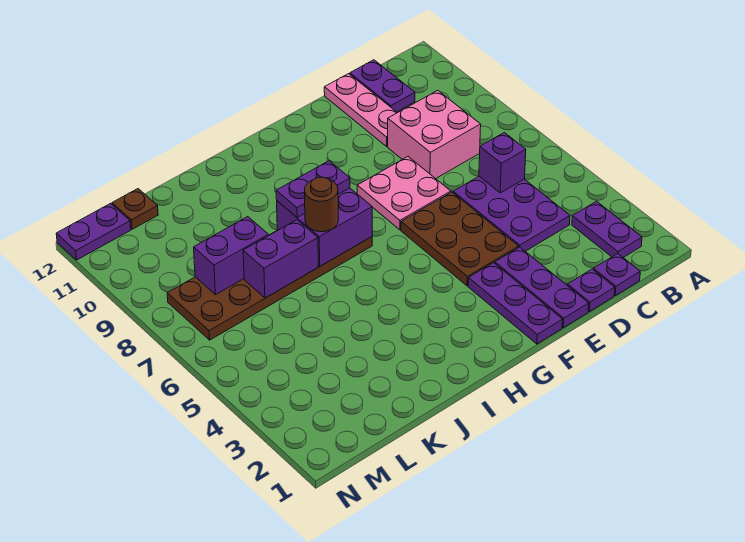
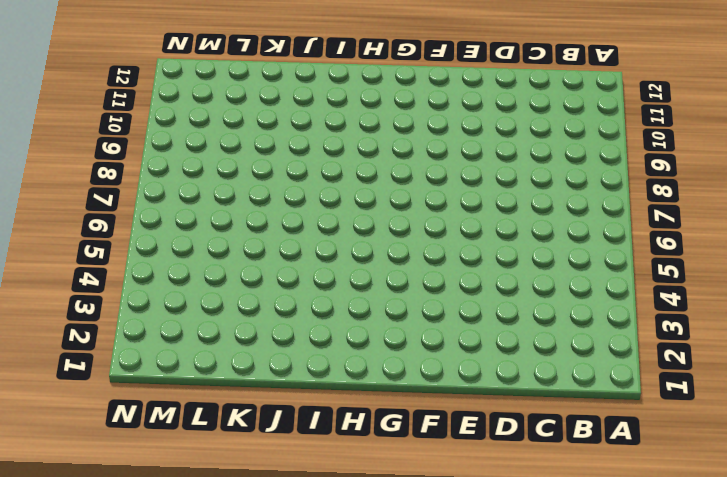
none -> purple 1x2 plate [572,201,642,258]
none -> purple 1x1 plate [593,254,640,296]
none -> purple 2x3 plate [453,176,570,251]

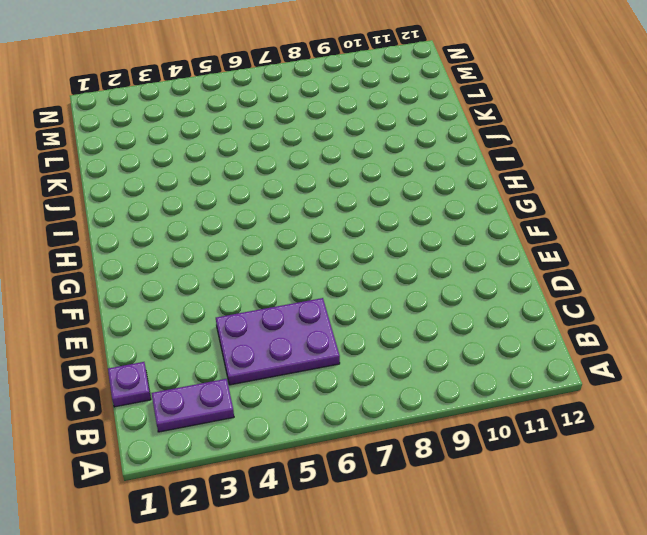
none -> pink 2x2 brick [388,90,481,179]
none -> purple 1x2 plate [350,60,415,112]
none -> purple 1x1 plate [567,269,615,312]

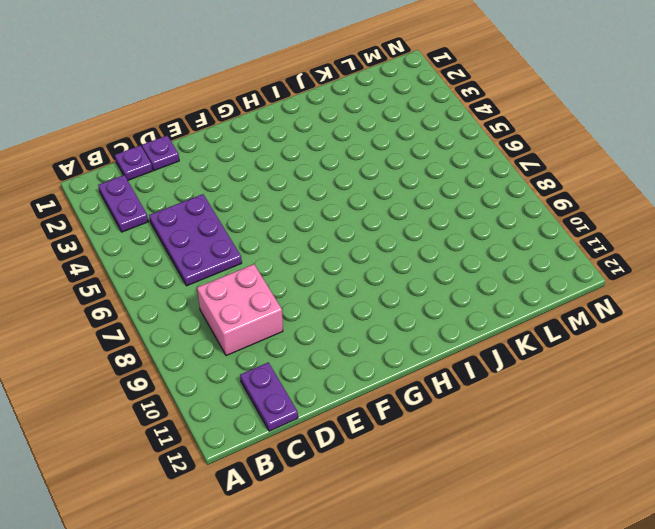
none -> pink 1x3 plate [324,74,397,146]
none -> purple 1x3 plate [495,247,589,328]
none -> brown 2x3 plate [401,192,519,286]

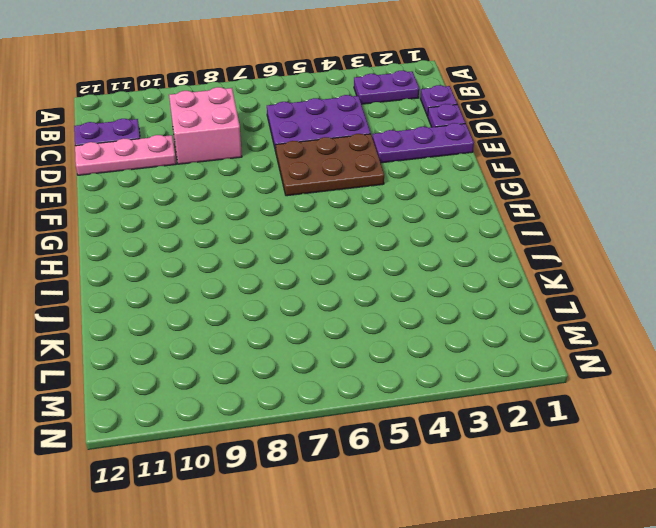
none -> pink 2x2 plate [357,157,451,230]
none -> purple 1x3 plate [468,263,563,344]
none -> brown 2x6 plate [167,230,372,340]

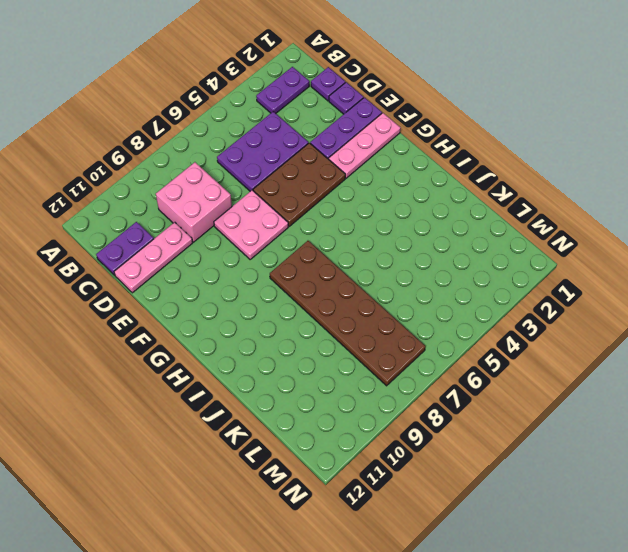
pink 1x3 plate [329,113,400,178] -> purple 1x3 plate [468,263,563,344]
none -> brown 1x1 plate [112,189,158,229]
none -> purple 1x2 plate [56,203,131,260]
none -> purple 1x1 brick [479,132,526,193]

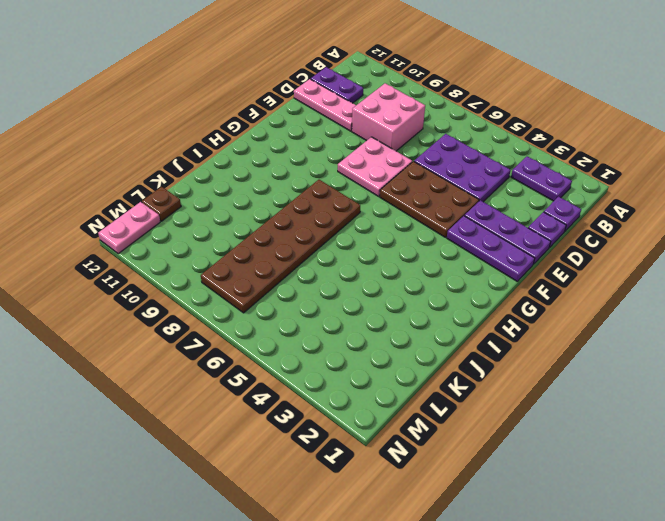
pink 1x2 plate [98,202,160,254] -> purple 1x2 plate [56,203,131,260]
none -> purple 1x1 brick [479,132,526,193]
none -> purple 2x2 brick [277,188,372,266]
none -> purple 1x2 brick [243,220,318,298]

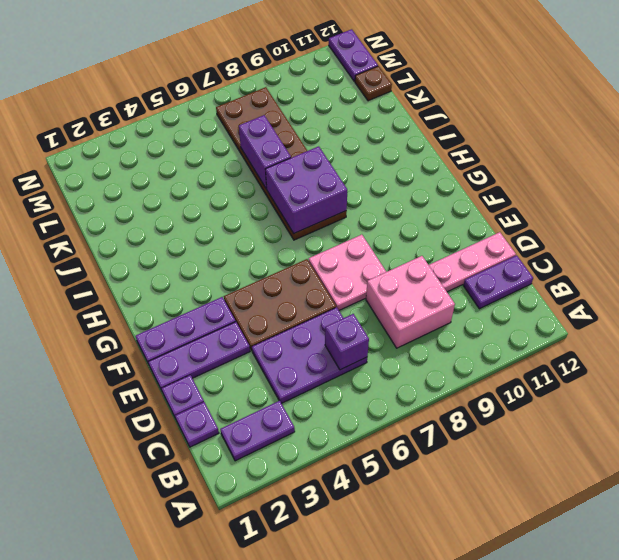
none -> purple 1x2 brick [194,217,269,295]
none -> purple 1x2 plate [276,161,350,217]
none -> brown 1x1 round brick [304,177,338,232]

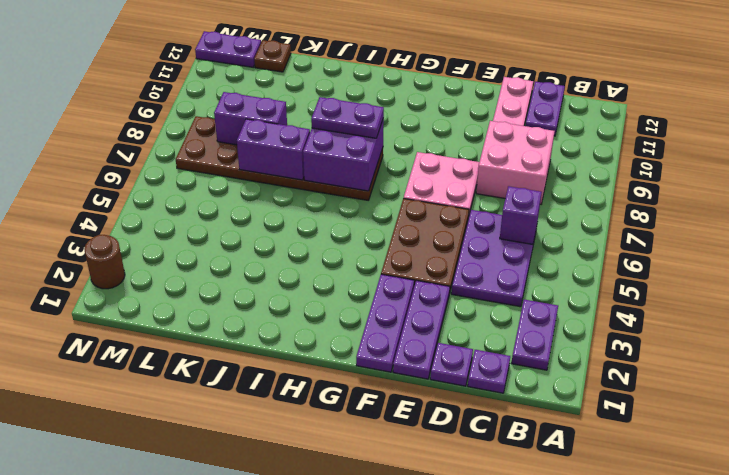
brown 1x1 round brick [84,235,125,289] -> brown 1x1 round brick moved to [304,177,338,232]

